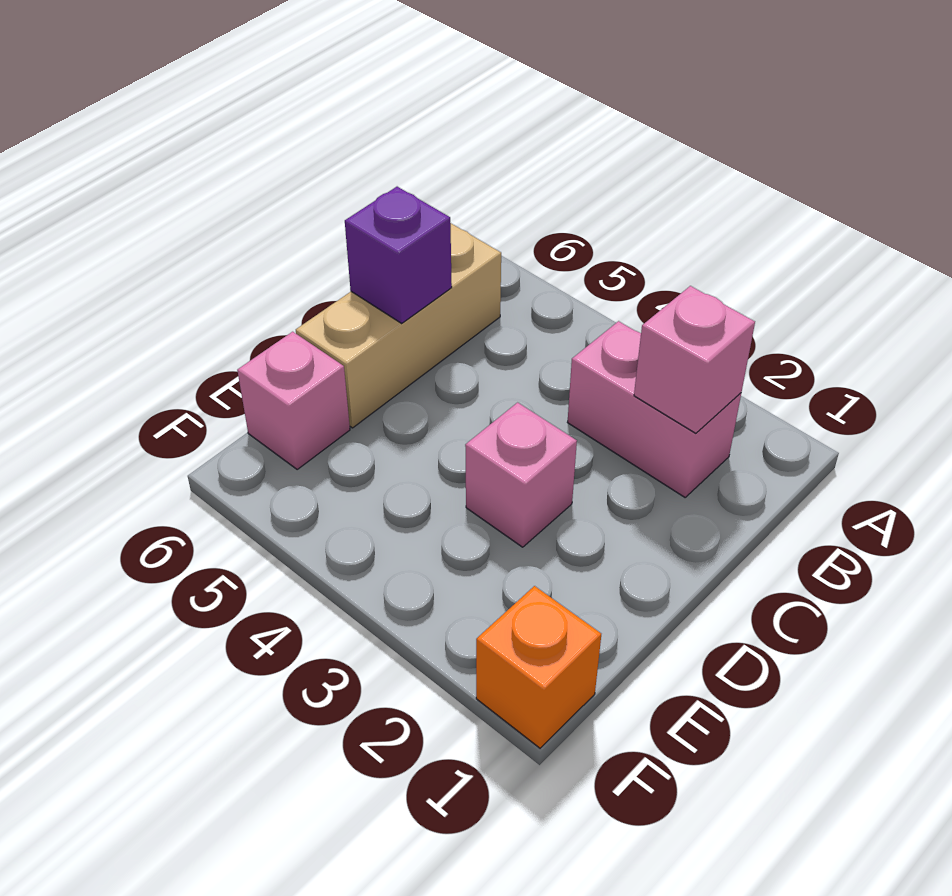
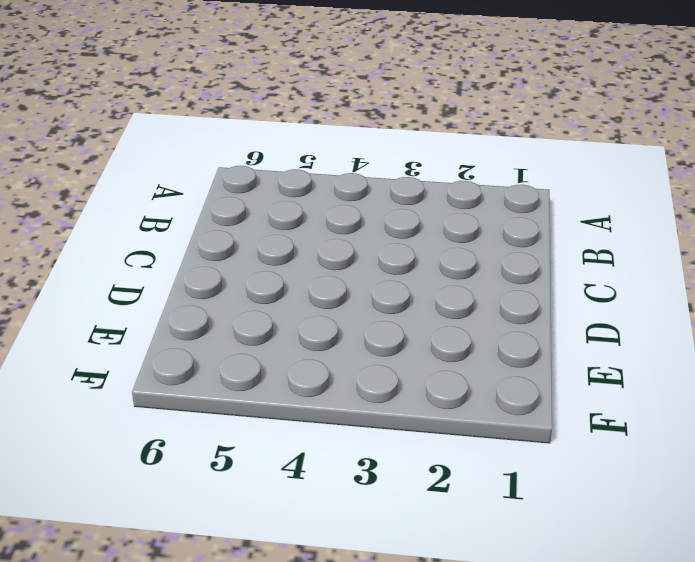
none -> pink 1x2 brick [567,321,741,497]
none -> tan 1x3 brick [296,224,501,428]

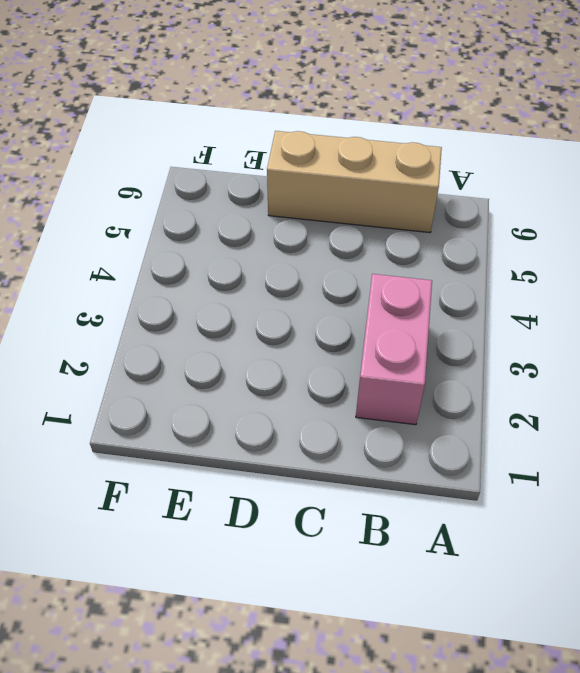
none -> pink 1x1 brick [465,402,577,547]
none -> pink 1x1 brick [237,332,350,469]

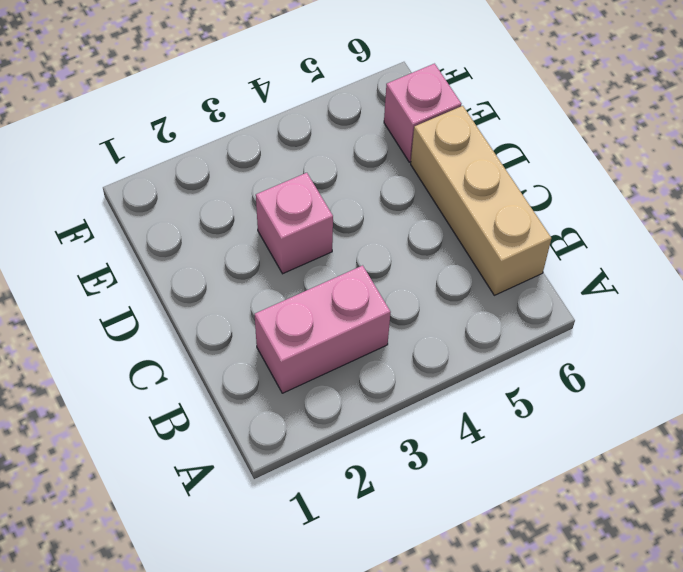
none -> orange 1x1 brick [476,586,601,748]
none -> pink 1x1 brick [634,286,755,433]

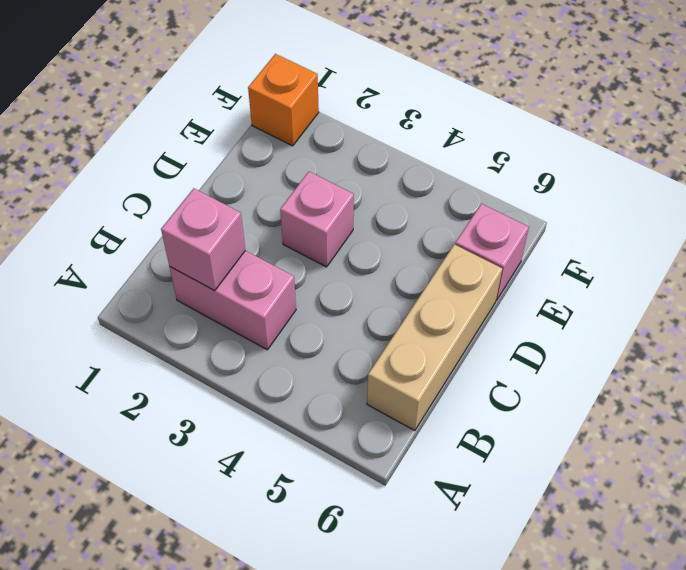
none -> purple 1x1 brick [345,187,452,323]

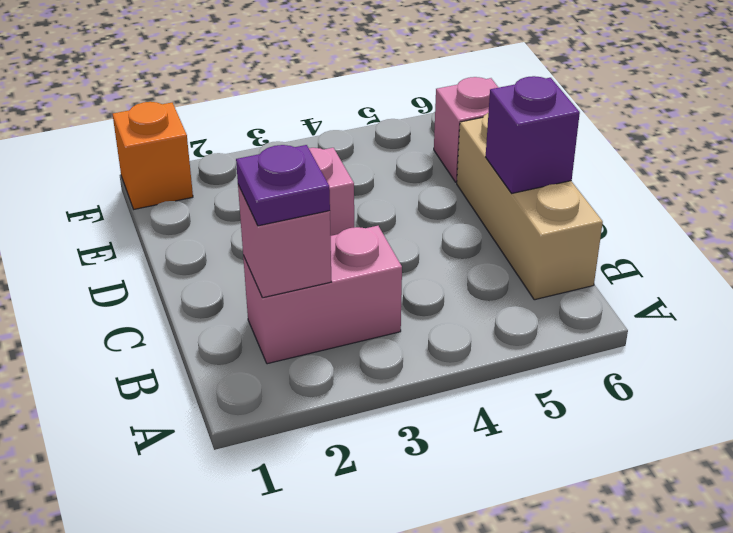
purple 1x1 plate [236,145,330,226] -> none

